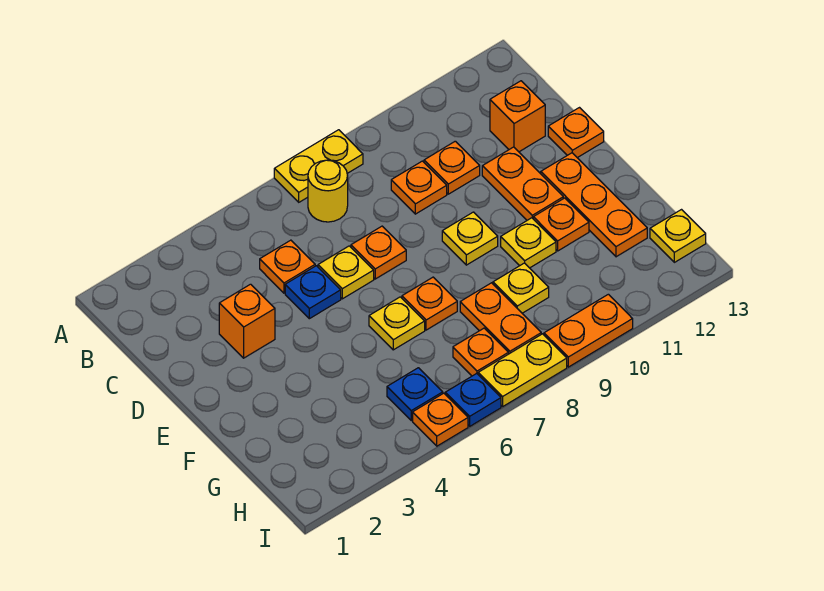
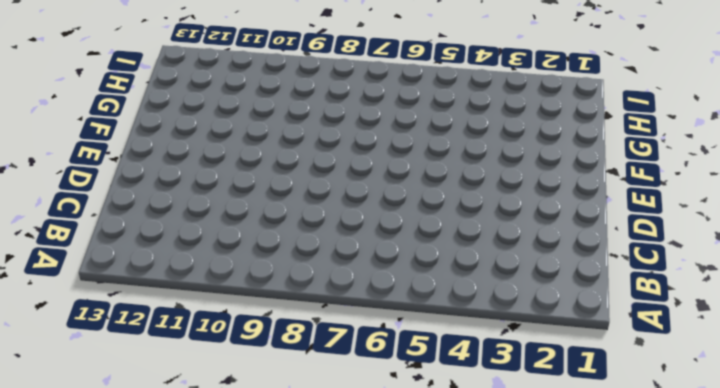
none -> yellow 1x2 plate [274,130,363,202]
none -> yellow 1x1 round brick [308,160,348,222]
none -> orange 1x1 plate [260,240,315,293]

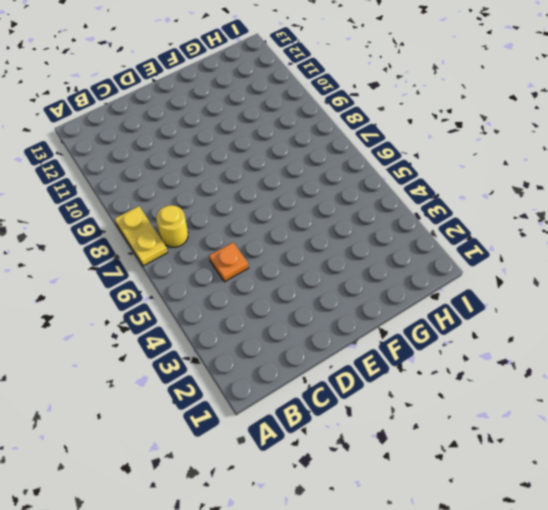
none -> orange 1x1 plate [391,161,447,214]
none -> orange 1x1 plate [424,141,480,194]
none -> orange 1x1 brick [490,81,545,152]

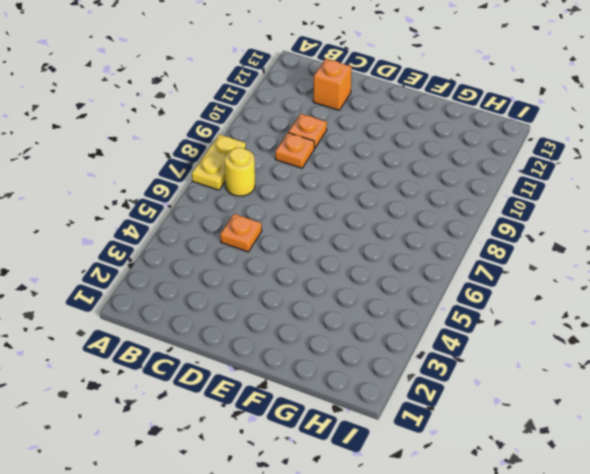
none -> orange 1x1 brick [219,284,275,358]
none -> blue 1x1 plate [285,266,341,319]
none -> yellow 1x1 plate [318,246,374,299]

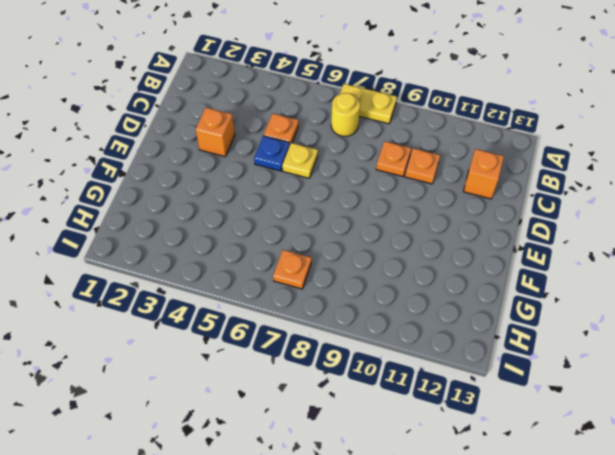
none -> orange 1x1 plate [351,226,406,279]
none -> orange 1x2 plate [482,147,563,220]
none -> orange 1x1 plate [548,108,604,158]

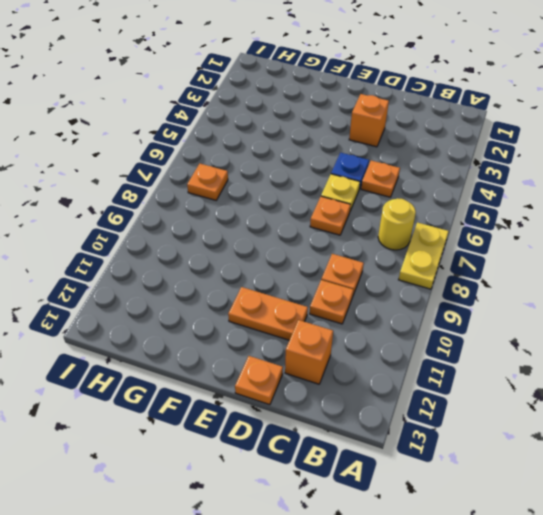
none -> yellow 1x1 plate [442,212,498,265]
none -> orange 1x3 plate [541,153,647,257]
none -> yellow 1x1 plate [369,297,425,350]

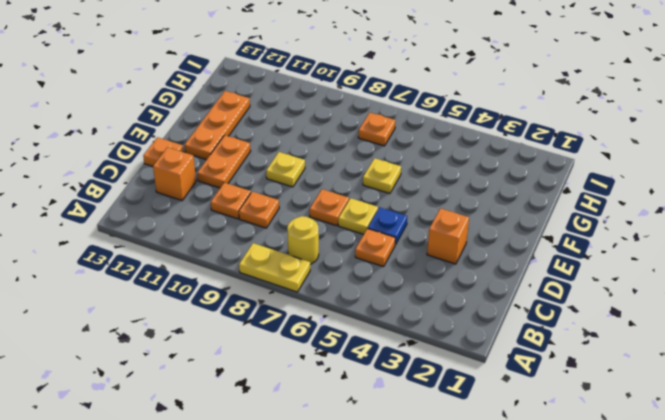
none -> orange 1x1 plate [402,277,457,330]
none -> yellow 1x1 plate [501,218,556,268]
none -> orange 1x1 plate [533,198,589,251]

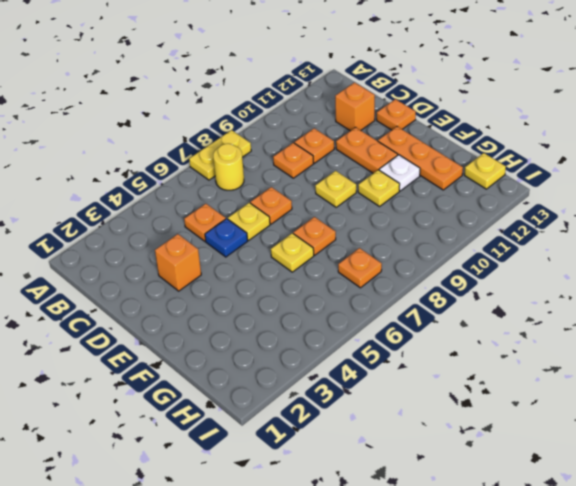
white 1x1 plate [379,155,420,191] -> orange 1x1 plate [533,198,589,251]
none -> orange 1x2 plate [460,283,541,354]
none -> yellow 1x1 plate [493,263,549,313]
none -> blue 1x1 plate [387,368,443,421]

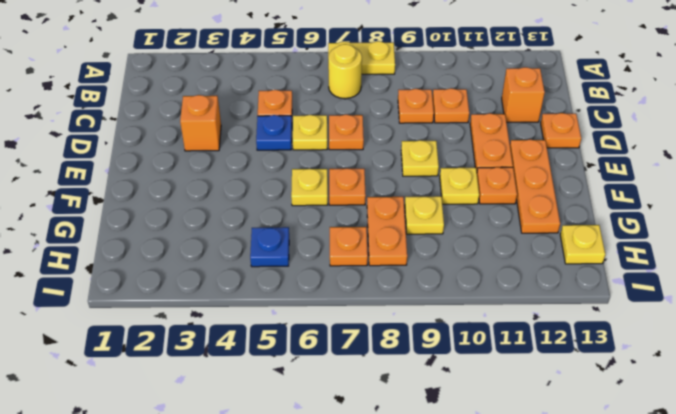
none -> orange 1x1 plate [413,393,468,446]
none -> blue 1x1 plate [445,373,501,426]
none -> yellow 1x2 plate [478,334,567,406]

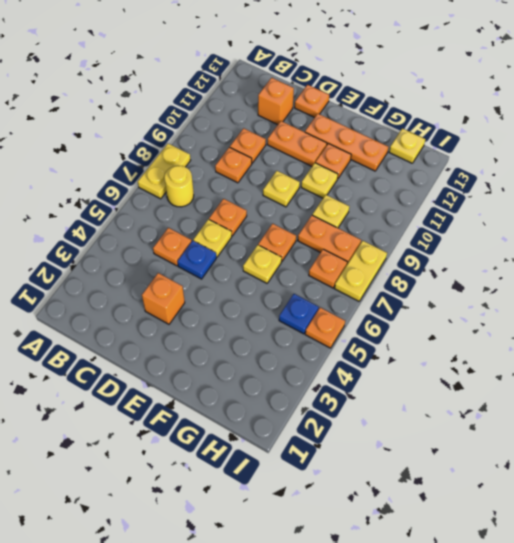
none -> blue 1x1 plate [445,373,501,426]
none -> orange 1x2 plate [544,294,633,367]

